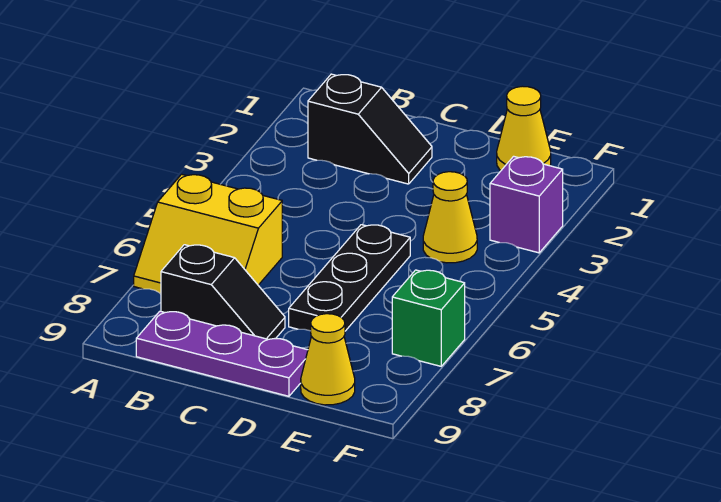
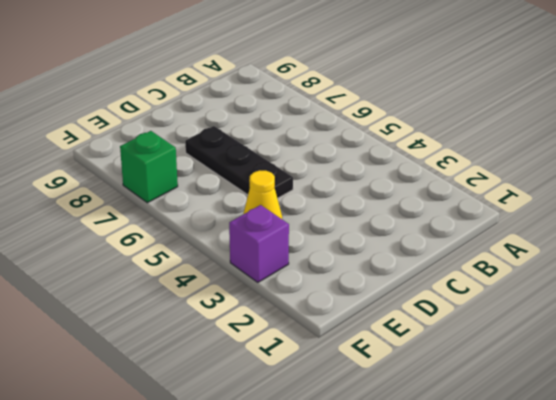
none -> yellow 2x2 slope [134,174,282,293]
none -> black 1x2 slope [308,74,432,184]

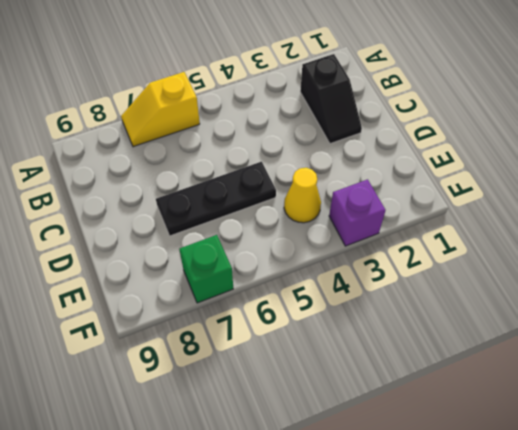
yellow 1x2 slope [121,72,200,147] -> yellow 2x2 slope [134,174,282,293]
none -> black 1x2 slope [161,245,285,339]
none -> purple 1x3 plate [136,311,308,396]

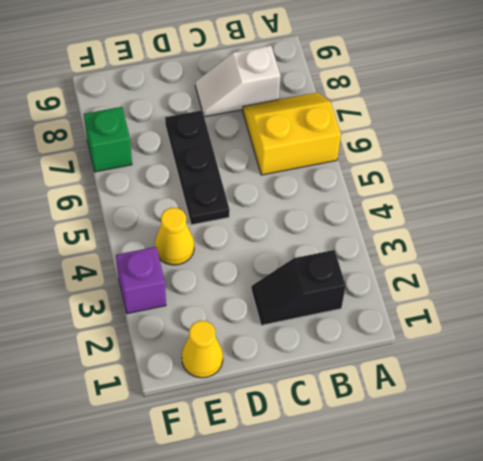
white 1x2 slope [195,46,281,117] -> black 1x2 slope [161,245,285,339]
none -> purple 1x3 plate [136,311,308,396]
none -> yellow 1x1 cone [301,314,355,405]

